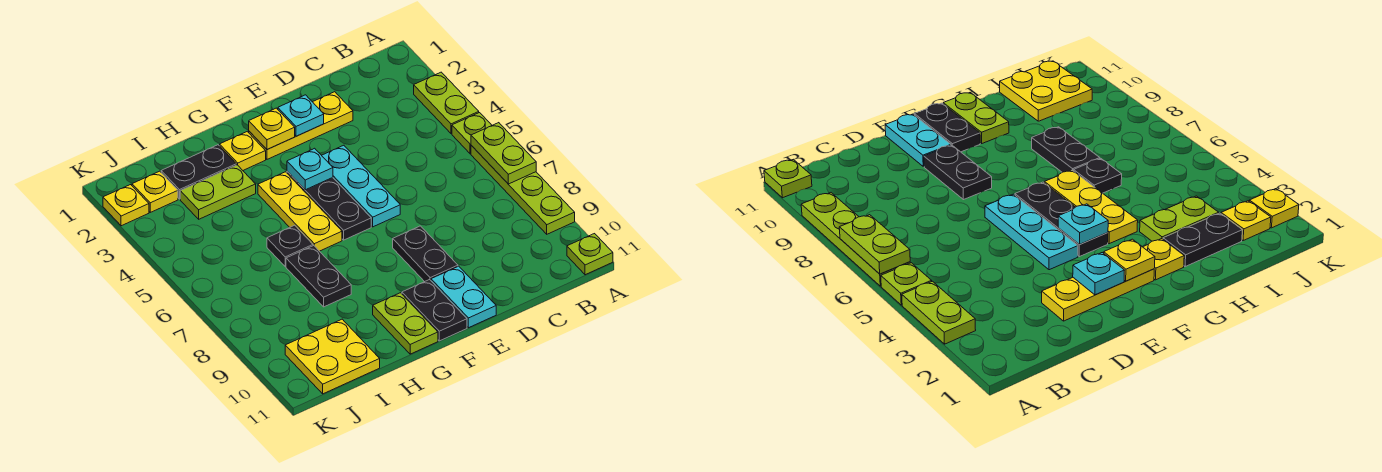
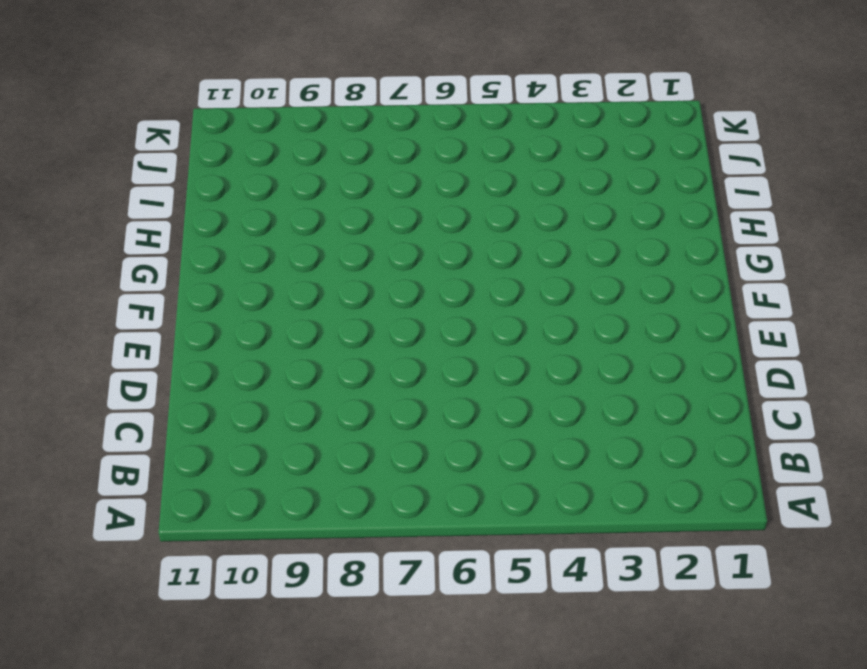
none -> lime 1x2 plate [414,72,479,134]
none -> lime 1x1 plate [452,113,492,154]
none -> lime 1x4 plate [471,145,575,234]

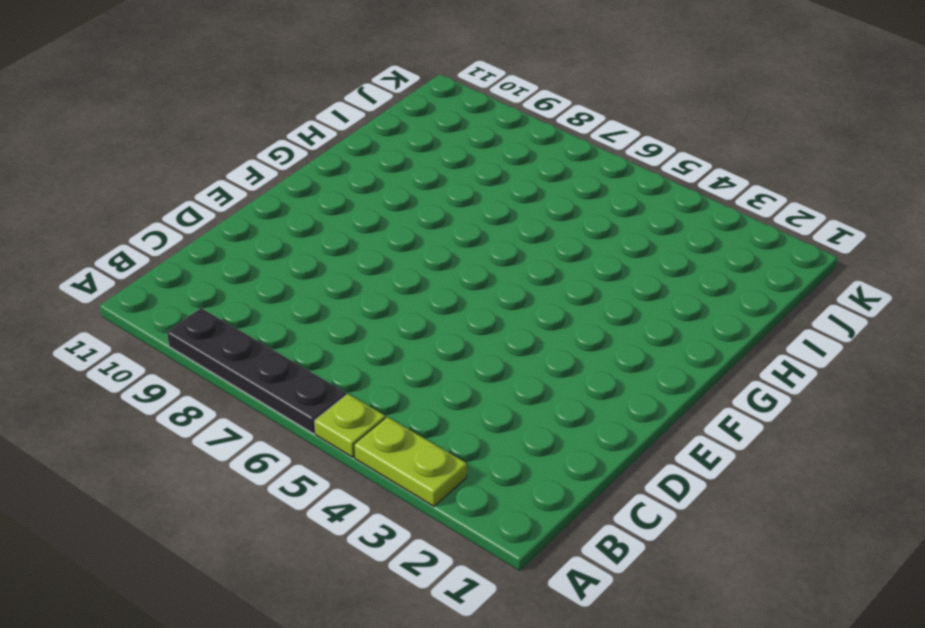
black 1x4 plate [167,308,346,434] -> lime 1x4 plate [471,145,575,234]
none -> lime 1x1 plate [567,234,613,275]
none -> yellow 1x3 plate [249,92,353,159]
none -> cyan 1x3 plate [322,145,400,227]

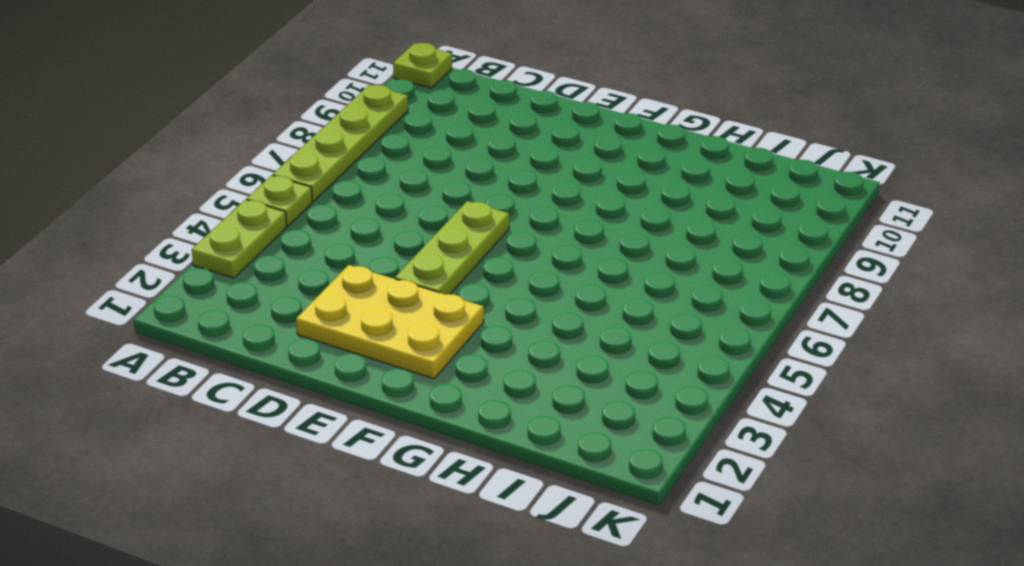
yellow 2x3 plate [296,265,484,379] -> yellow 1x3 plate [249,92,353,159]
lime 1x3 plate [395,201,509,295] -> cyan 1x3 plate [322,145,400,227]
none -> black 1x2 plate [393,226,458,282]
none -> cyan 1x2 plate [431,266,496,328]
none -> black 1x3 plate [287,171,371,240]

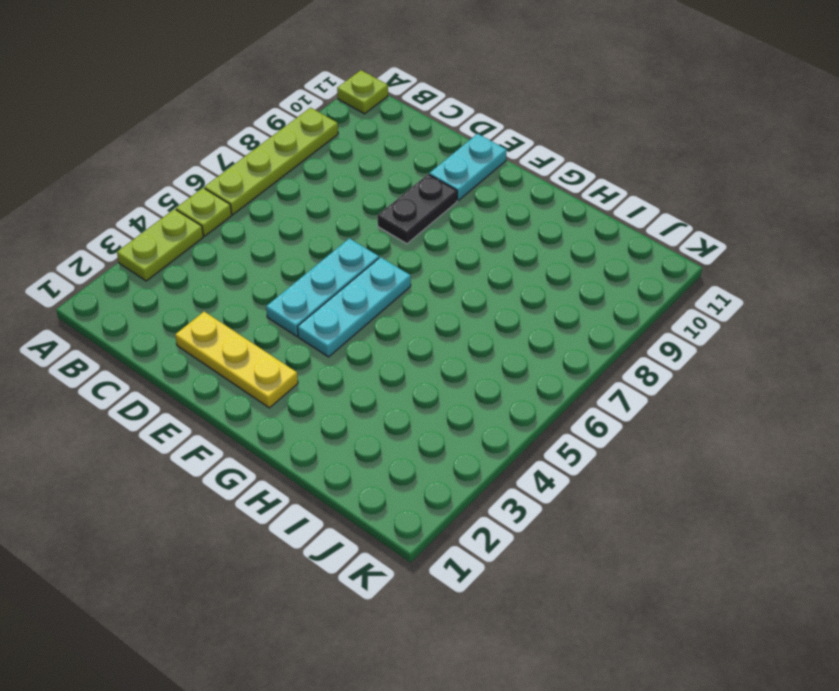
cyan 1x3 plate [298,257,411,357] -> black 1x3 plate [287,171,371,240]
none -> black 1x2 plate [402,280,467,341]
none -> yellow 1x1 plate [220,132,266,170]
none -> yellow 1x3 plate [258,172,342,251]

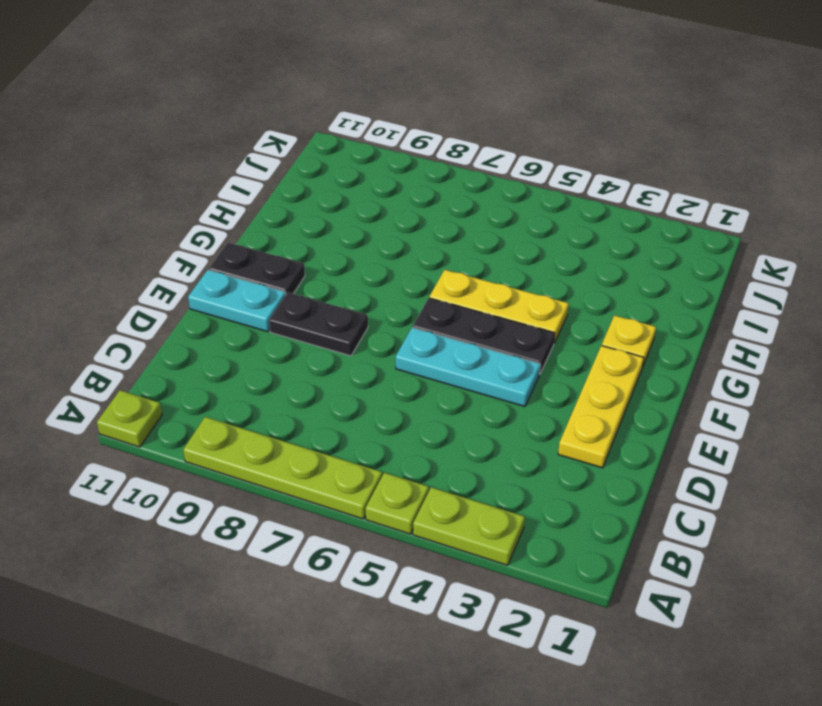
none -> lime 1x2 plate [373,293,438,354]
none -> black 1x2 plate [161,145,236,199]
none -> lime 1x2 plate [180,165,256,219]

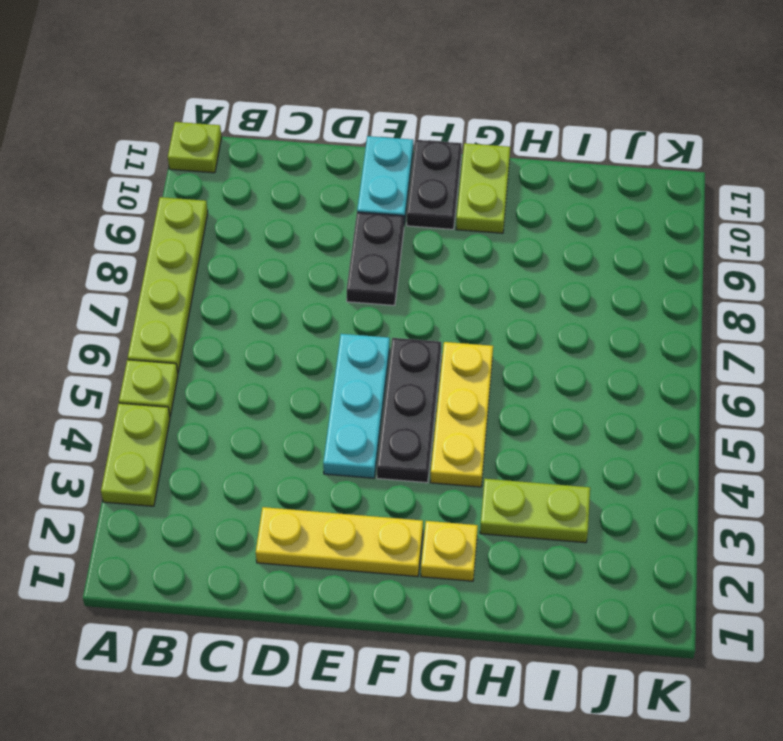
none -> black 1x2 plate [161,145,236,199]
none -> black 1x1 plate [267,225,313,267]
none -> black 1x2 plate [286,246,351,307]

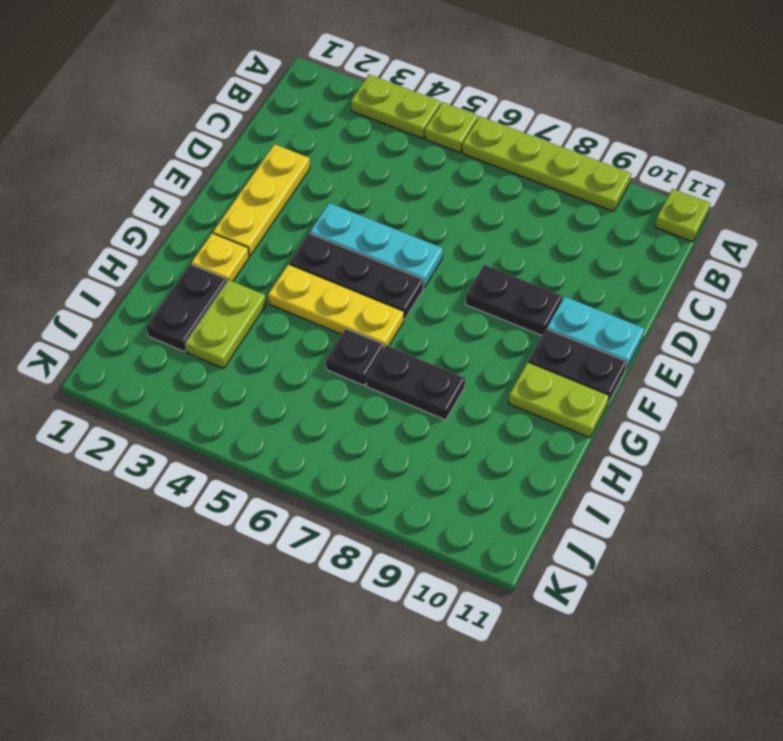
none -> yellow 2x2 plate [285,319,380,394]
none -> yellow 1x1 plate [132,171,178,212]
none -> yellow 1x1 plate [103,185,149,226]

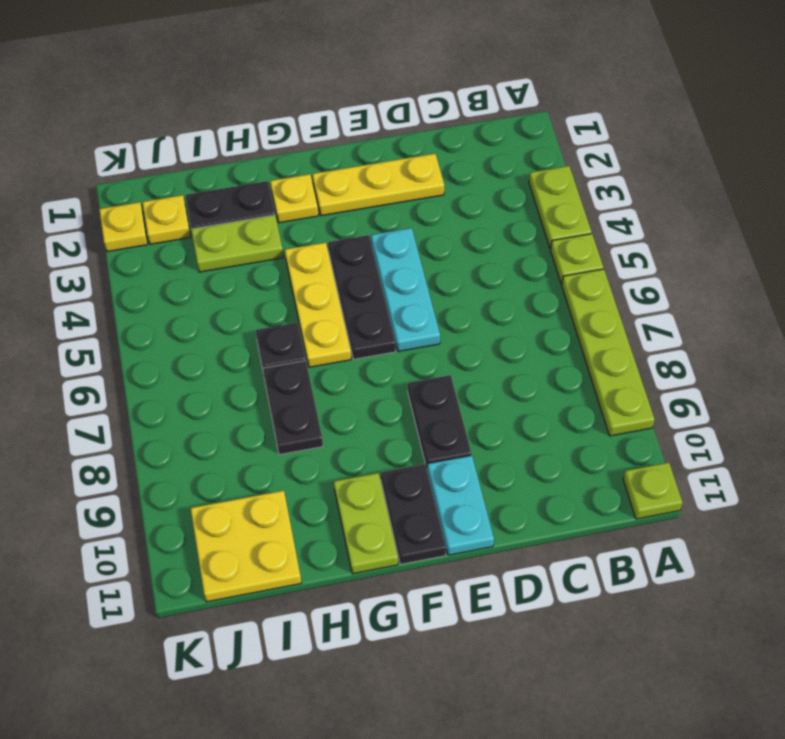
none -> lime 1x2 plate [471,123,536,184]
none -> cyan 1x1 plate [278,95,324,136]
none -> yellow 1x1 plate [249,108,295,150]

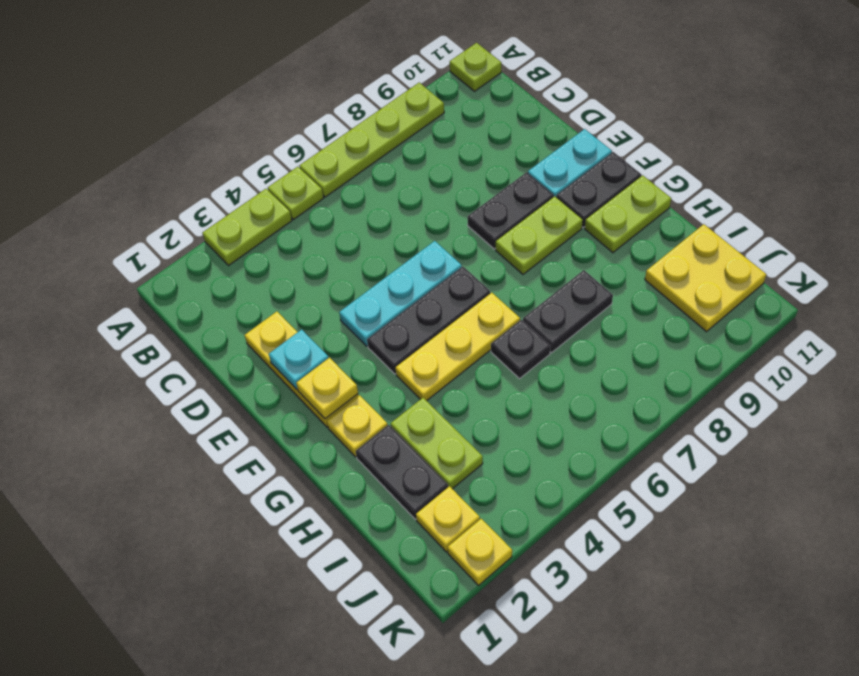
lime 1x2 plate [496,197,583,274] -> lime 1x2 plate moved to [471,123,536,184]
none -> cyan 1x1 plate [287,148,333,190]

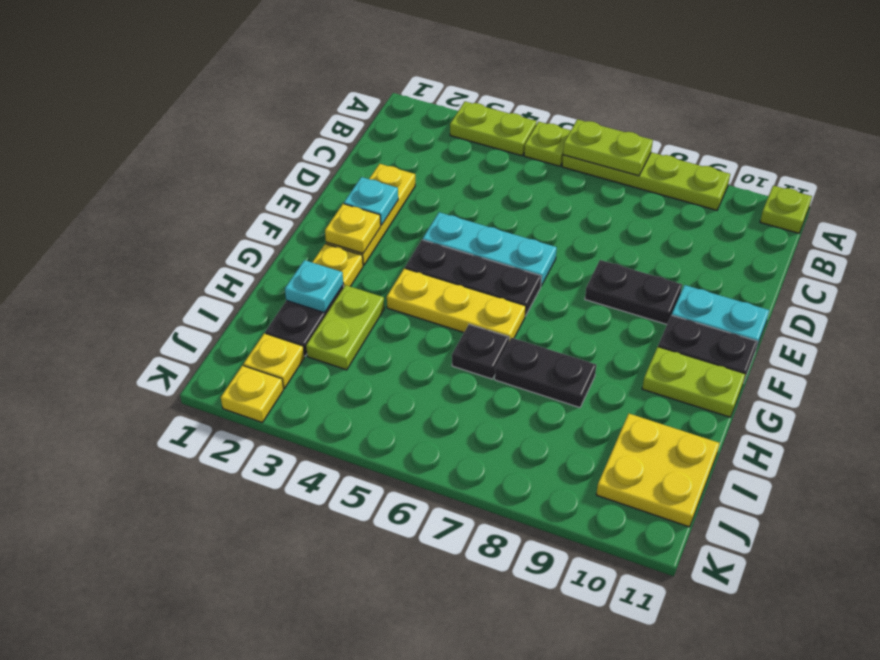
cyan 1x1 plate [285,260,343,313] -> cyan 1x1 plate moved to [287,148,333,190]

